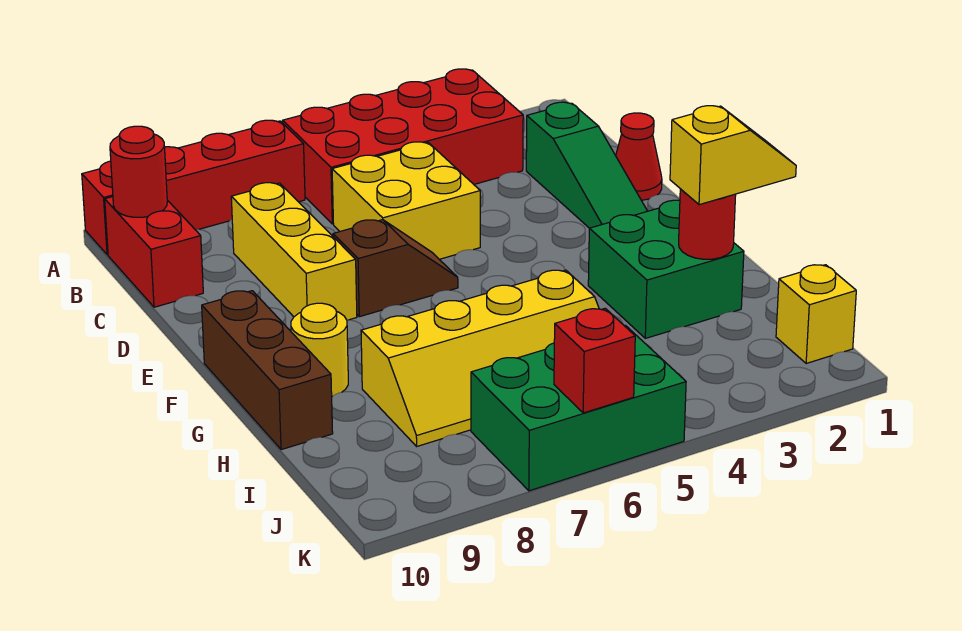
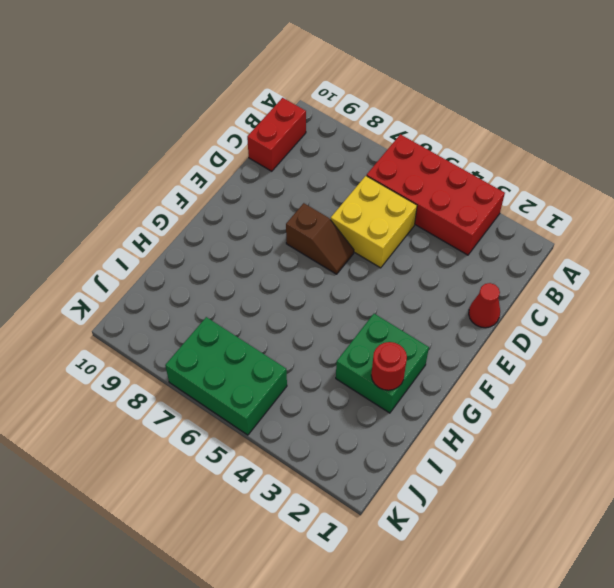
none -> red 1x4 brick [82,120,305,255]
none -> green 1x3 slope [526,102,647,228]
none -> yellow 1x3 brick [231,183,357,320]

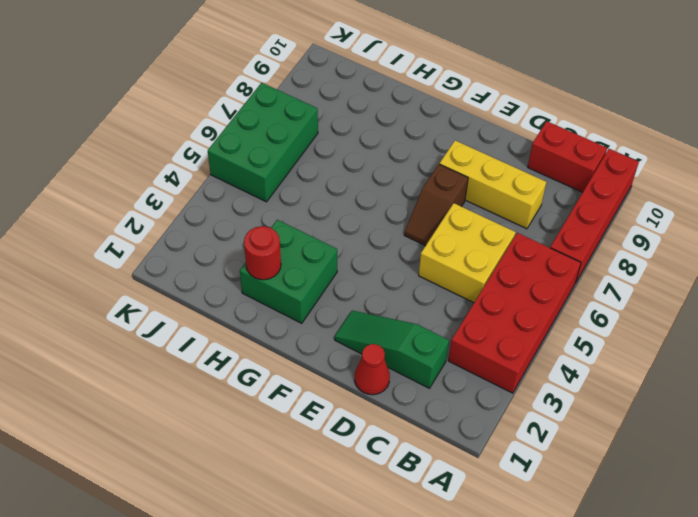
none -> brown 1x3 brick [202,291,333,450]
none -> yellow 1x1 round brick [291,303,348,396]
none -> yellow 2x4 slope [361,270,599,446]

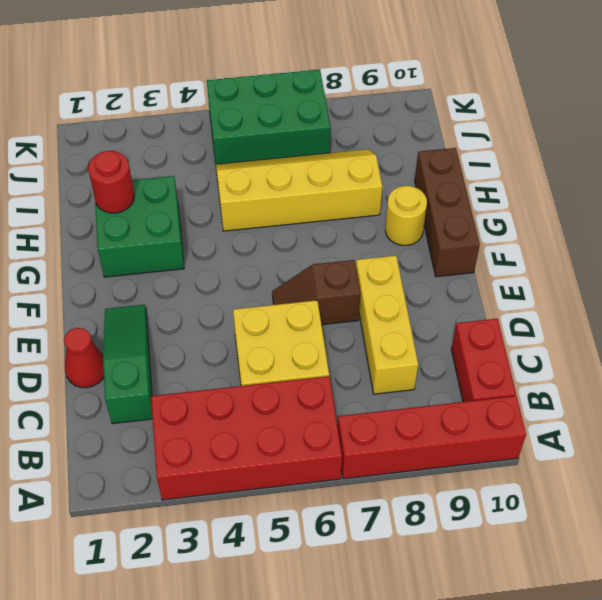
none -> yellow 1x1 brick [776,265,856,364]
none -> red 1x1 round brick [110,126,167,217]
none -> red 1x1 brick [554,308,635,413]

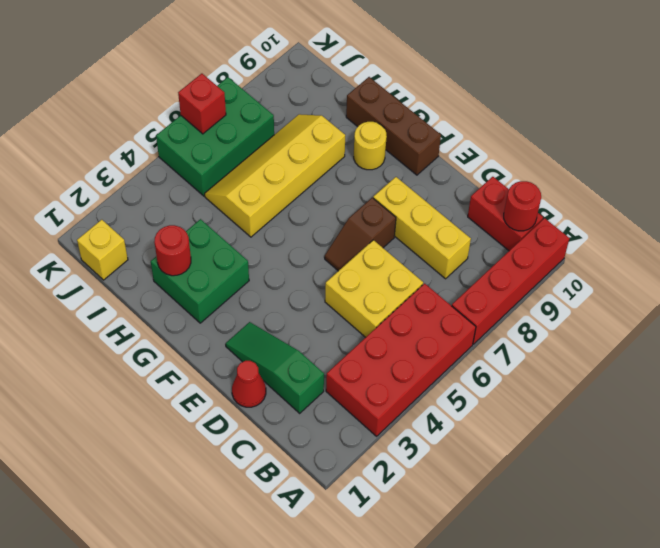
none -> yellow 1x2 slope [670,106,796,205]

